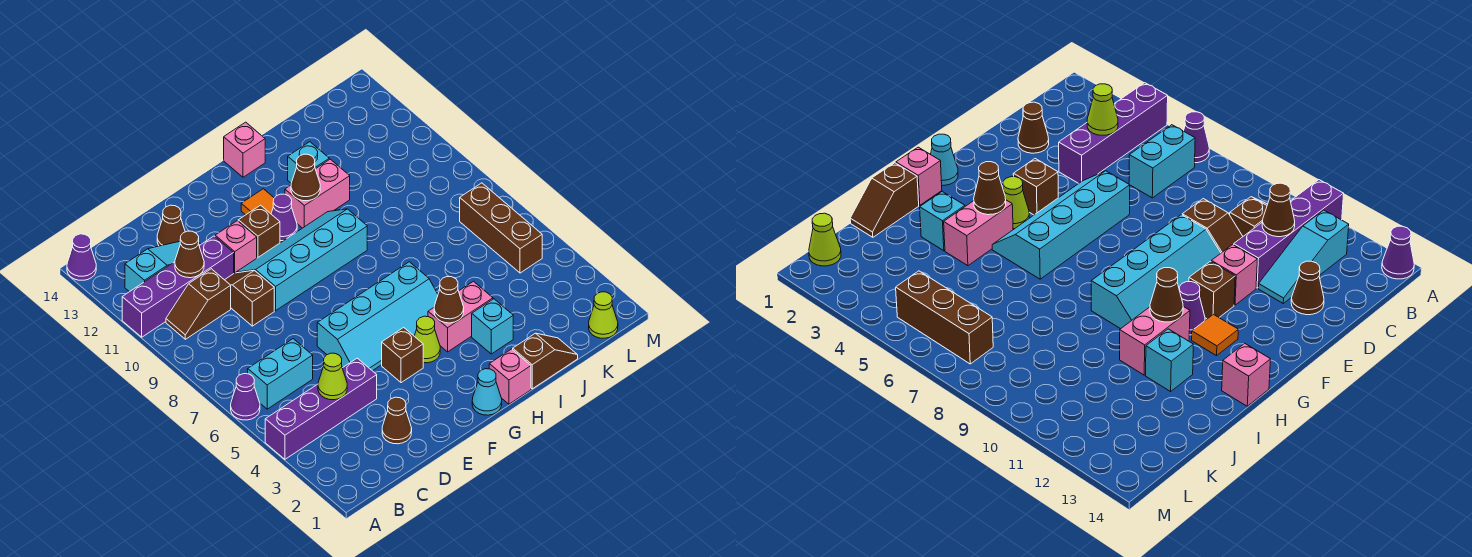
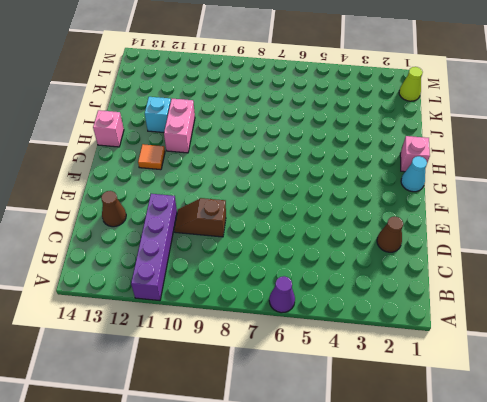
none -> purple 1x4 brick [265,358,377,459]
none -> purple 1x1 cone [67,234,96,280]
none -> cyan 1x2 brick [248,339,313,409]
none -> brown 1x2 slope [166,269,231,339]

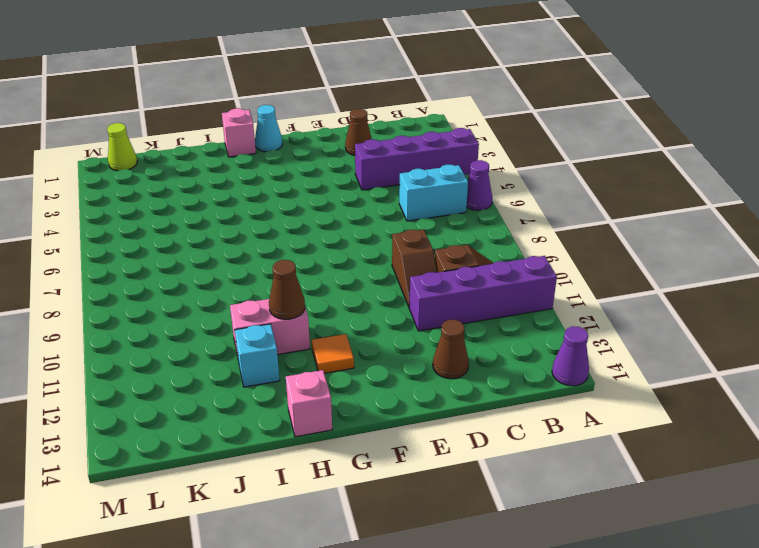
none -> cyan 1x3 slope [125,241,201,292]
none -> cyan 2x4 slope [317,262,438,371]
none -> cyan 2x4 slope [236,209,367,311]
none -> pink 1x1 brick [215,221,257,273]

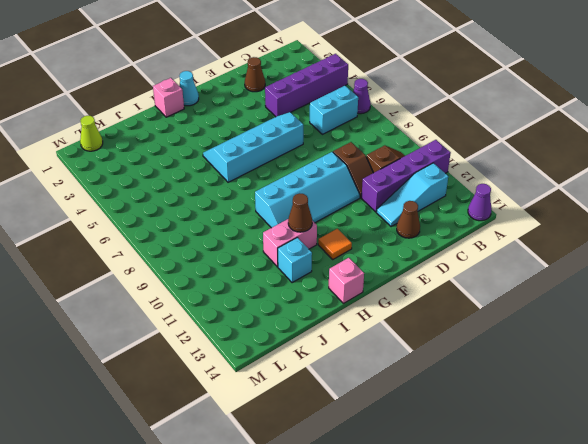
none -> pink 1x1 brick [215,221,257,273]
none -> brown 1x1 brick [382,327,423,383]
none -> brown 1x1 brick [238,205,280,258]
none -> lime 1x1 cone [414,316,440,363]

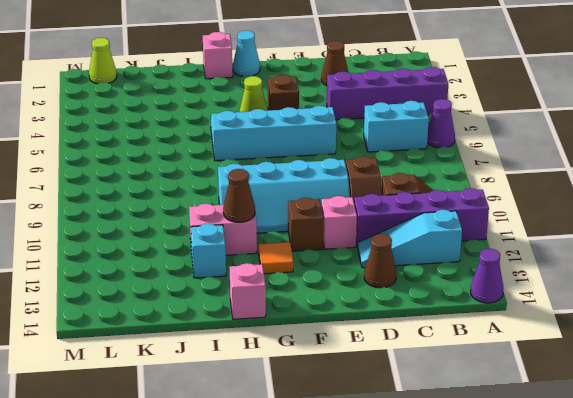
none -> purple 1x1 cone [271,194,297,241]
none -> pink 1x2 brick [428,281,493,352]
none -> brown 1x2 slope [513,333,578,389]
none -> cyan 1x1 brick [472,299,513,354]

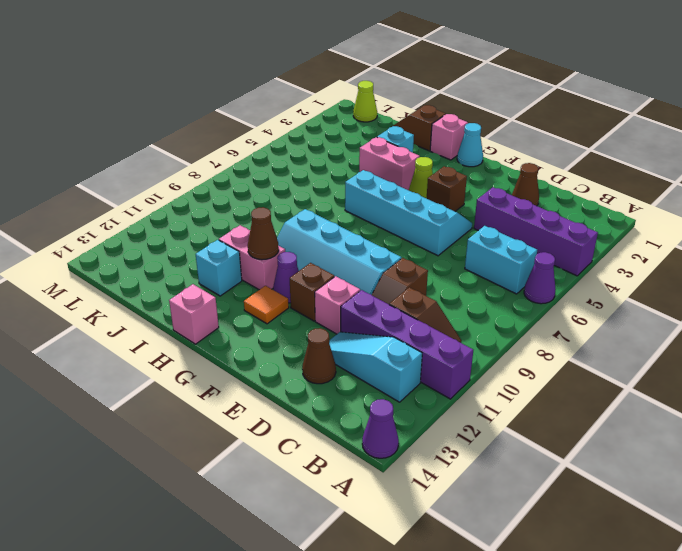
none -> brown 1x3 brick [460,183,542,273]
none -> lime 1x1 cone [318,353,347,400]
none -> brown 1x1 cone [175,231,204,278]
none -> brown 1x1 cone [434,277,464,323]

